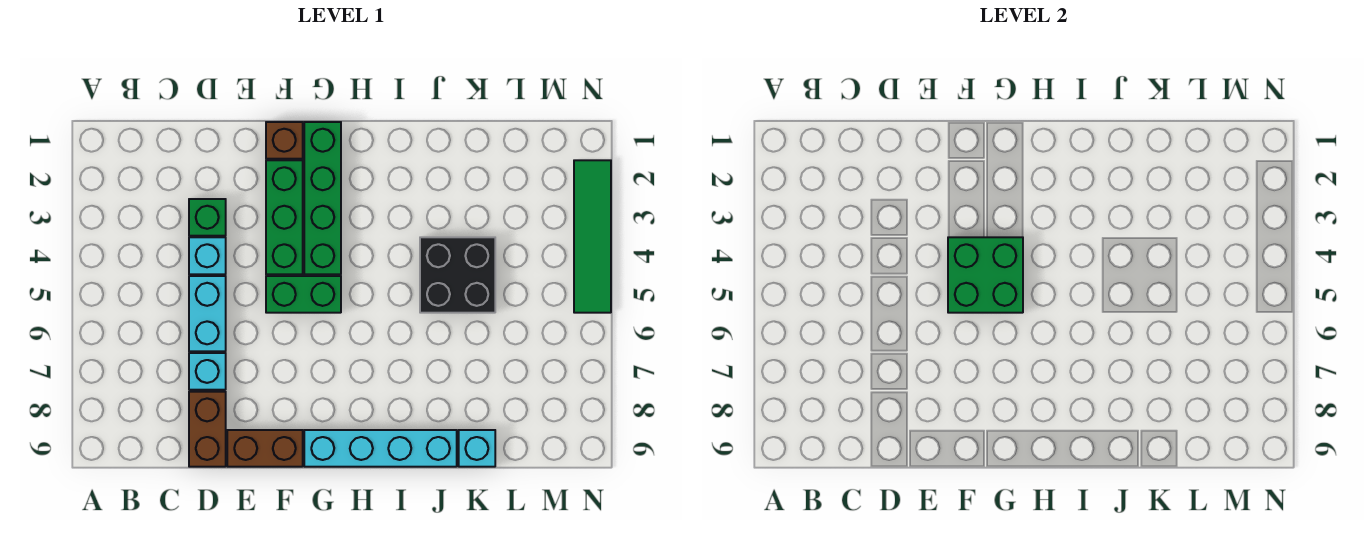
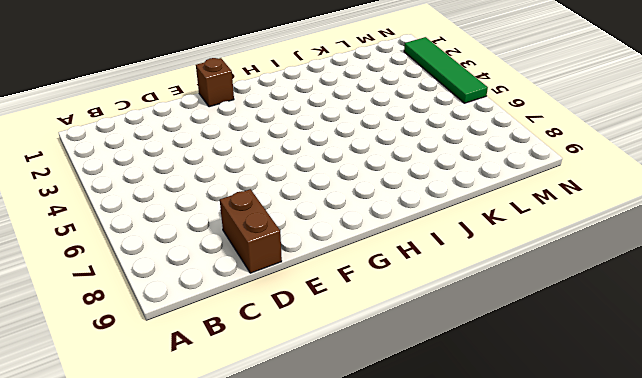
none -> green 1x1 brick [189,199,226,236]
none -> cyan 1x1 brick [189,237,226,274]
none -> cyan 1x2 brick [189,276,226,351]

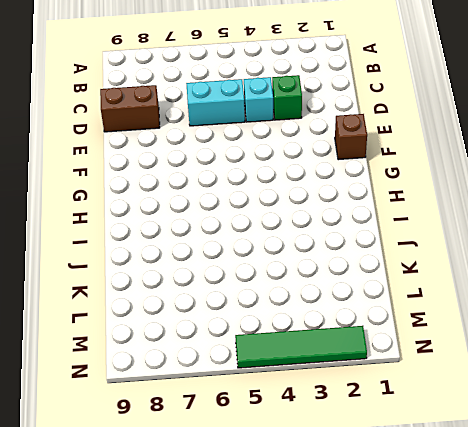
none -> cyan 1x1 brick [189,353,226,390]
none -> brown 1x2 brick [227,430,303,467]
none -> green 1x3 brick [266,160,303,274]

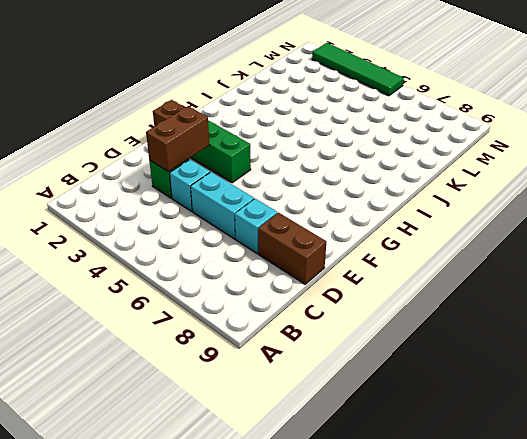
brown 1x2 brick [146,106,209,172] -> brown 1x2 brick moved to [227,430,303,467]
none -> green 1x2 brick [266,276,341,313]
none -> green 1x4 brick [304,122,341,274]
none -> cyan 1x4 brick [304,430,457,467]

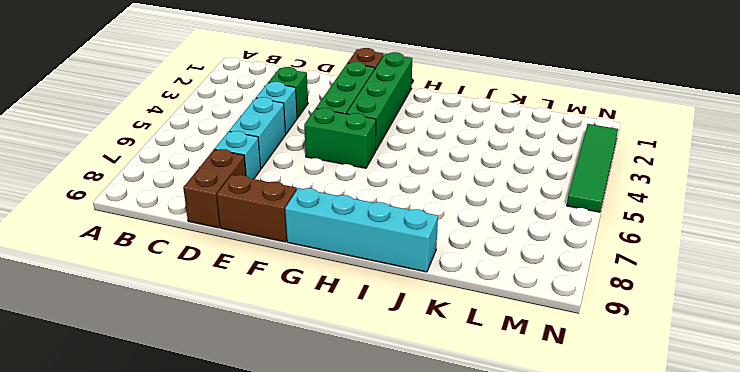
none -> black 2x2 brick [420,237,495,313]
none -> cyan 1x1 brick [459,430,495,467]
none -> green 2x2 brick [948,237,1023,313]

